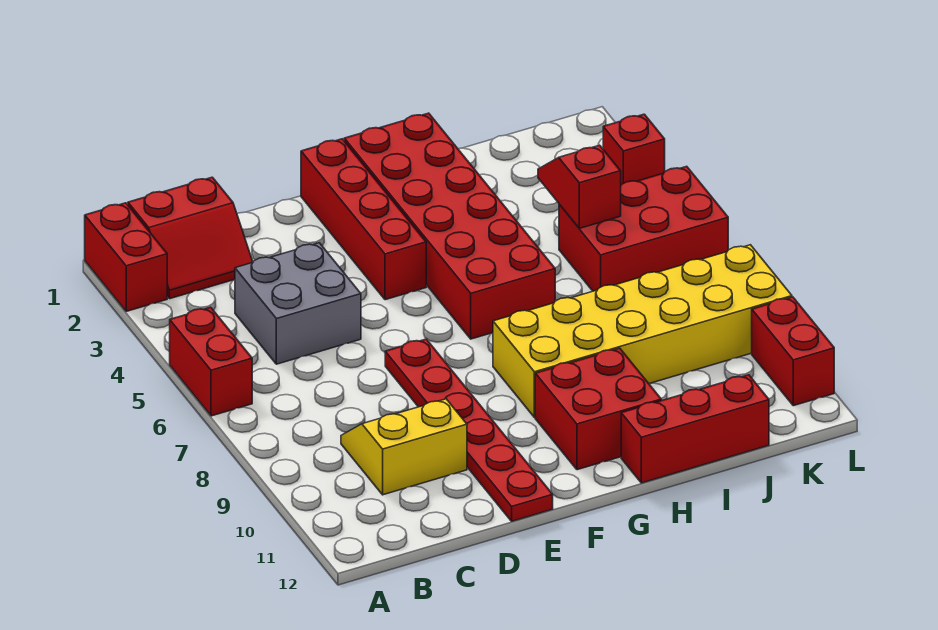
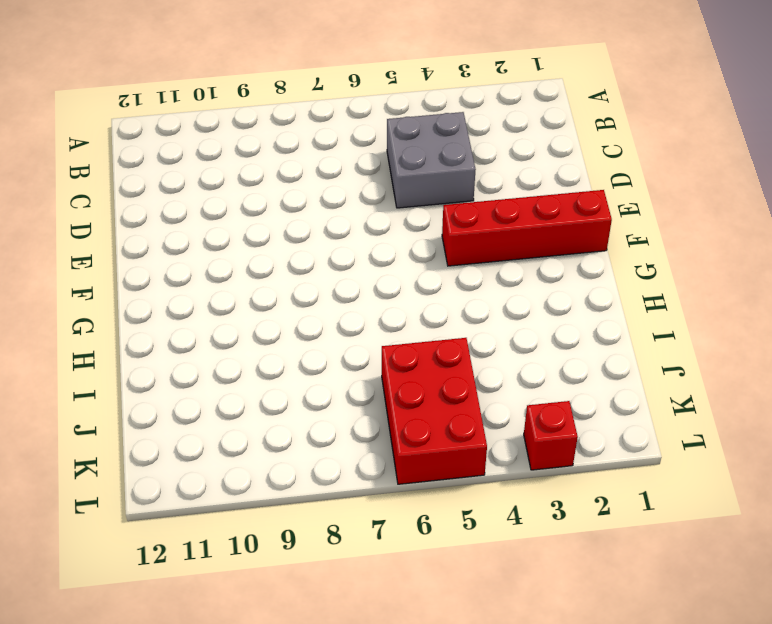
none -> red 1x2 brick [85,203,167,311]
none -> red 1x2 brick [170,307,252,416]
none -> red 2x2 slope [128,177,253,299]

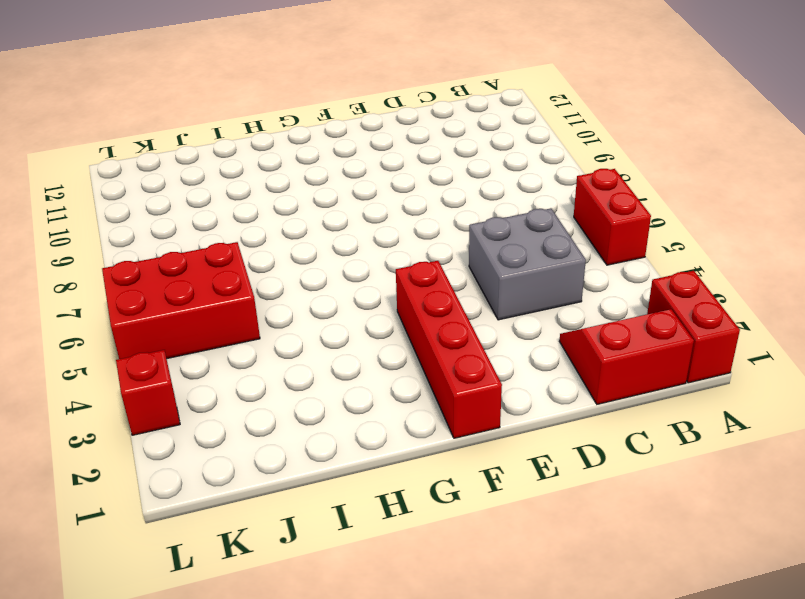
none -> yellow 2x2 slope [341,399,467,495]
none -> red 1x6 plate [385,339,553,521]
none -> red 2x6 brick [344,113,555,339]

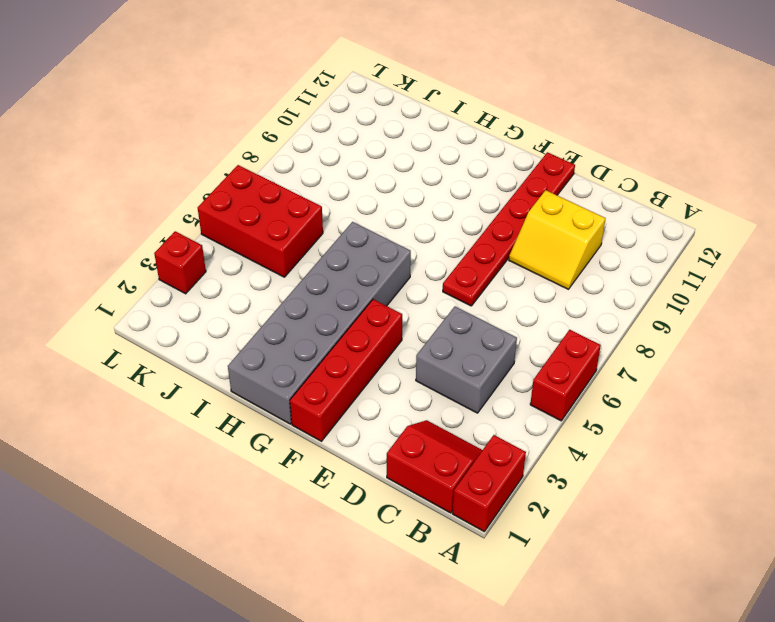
grey 2x6 brick [228,222,411,424] -> red 2x6 brick [344,113,555,339]
none -> yellow 2x6 brick [493,245,792,417]
none -> red 2x2 brick [535,348,661,470]
none -> red 1x3 brick [621,375,769,483]

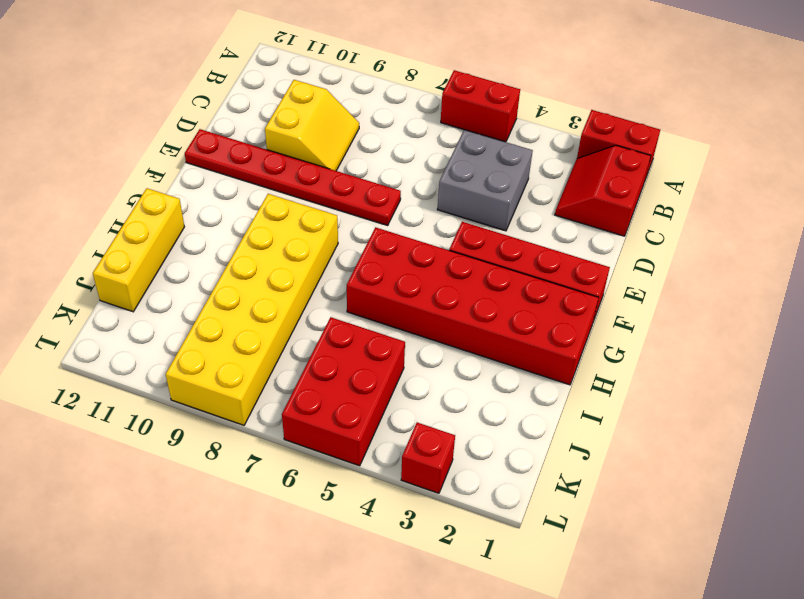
yellow 1x3 brick [93,188,184,312] -> red 1x3 brick [621,375,769,483]
none -> red 2x2 brick [535,348,661,470]
none -> red 1x2 brick [752,297,834,406]
none -> red 1x2 slope [538,145,621,228]

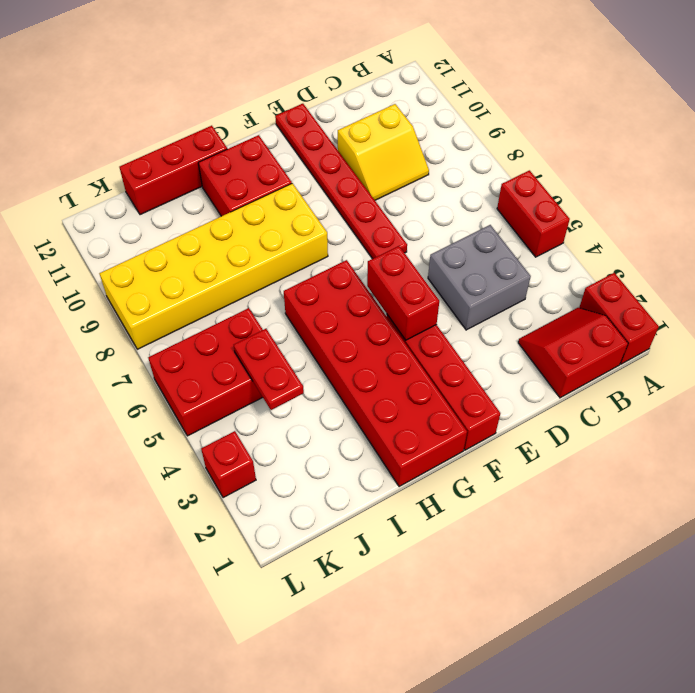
red 1x2 brick [367,246,439,340] -> red 1x2 brick moved to [752,297,834,406]
red 1x2 plate [234,329,304,410] -> red 1x2 slope [538,145,621,228]

